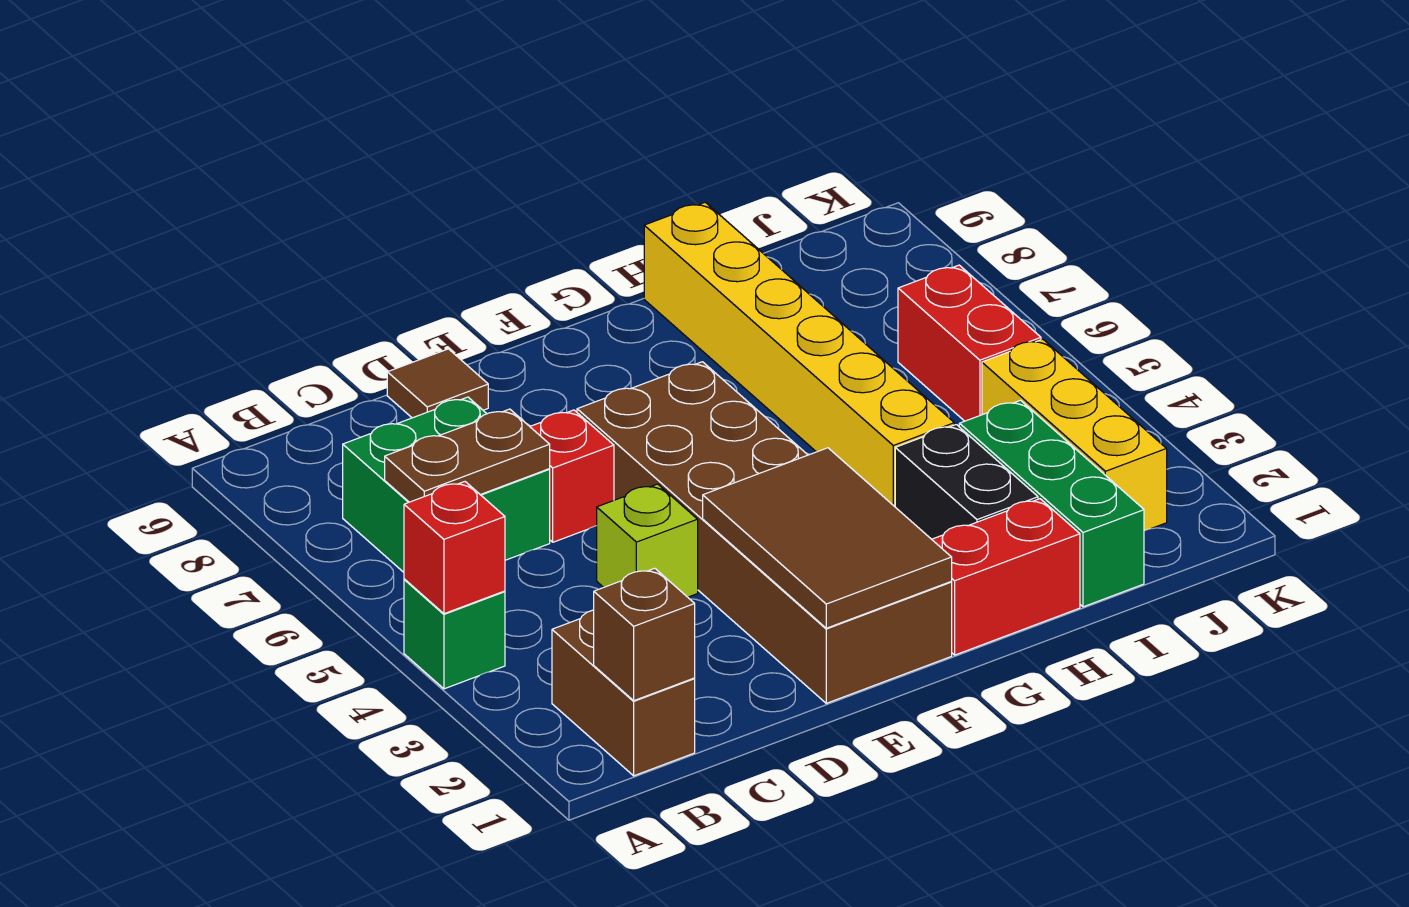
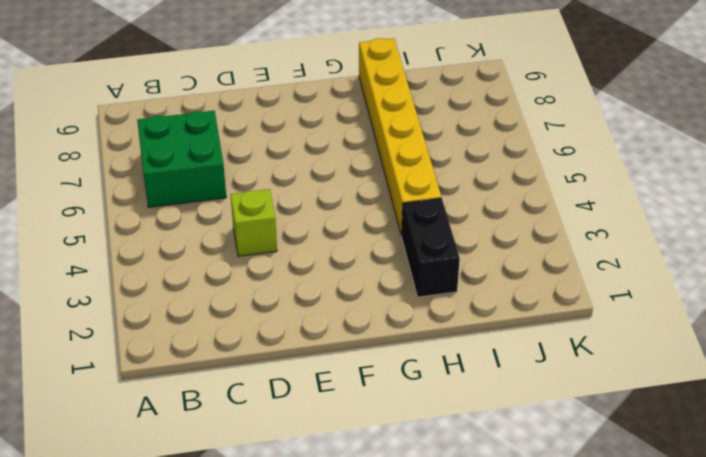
none -> green 1x1 brick [404,579,505,689]
none -> brown 1x2 brick [552,610,695,776]
none -> red 1x1 brick [530,410,614,542]

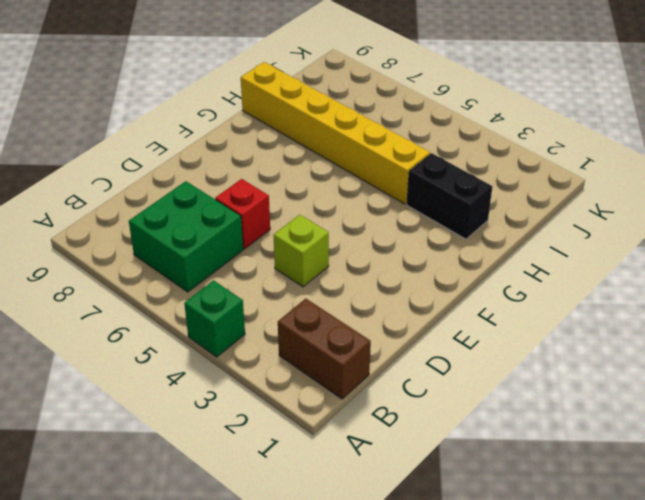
none -> brown 1x1 tile [387,349,488,418]
none -> brown 2x6 brick [577,362,952,703]
none -> red 1x2 brick [932,499,1080,655]

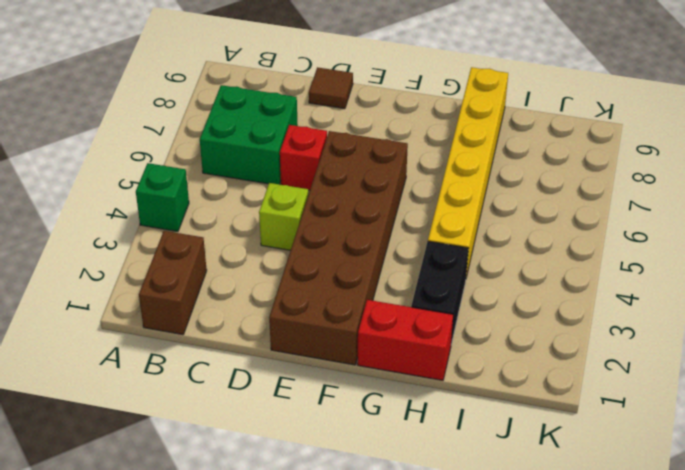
none -> green 1x3 brick [959,400,1144,607]
none -> yellow 1x3 brick [982,339,1167,531]
none -> red 1x2 brick [898,265,1041,421]

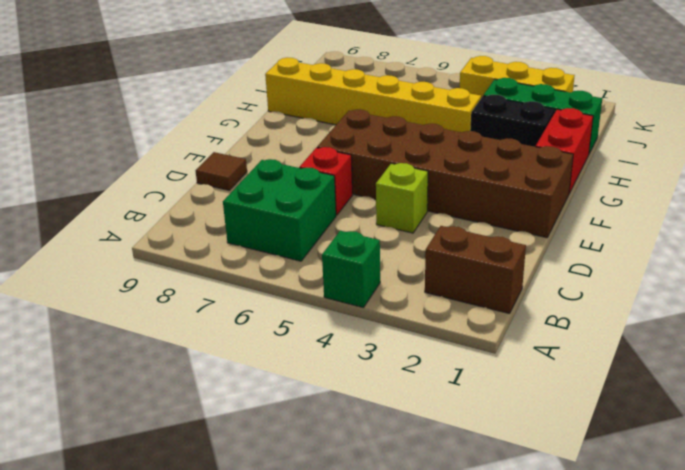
none -> red 1x2 brick [898,265,1041,421]
none -> red 1x1 brick [404,482,505,614]
none -> brown 1x1 brick [594,568,695,701]

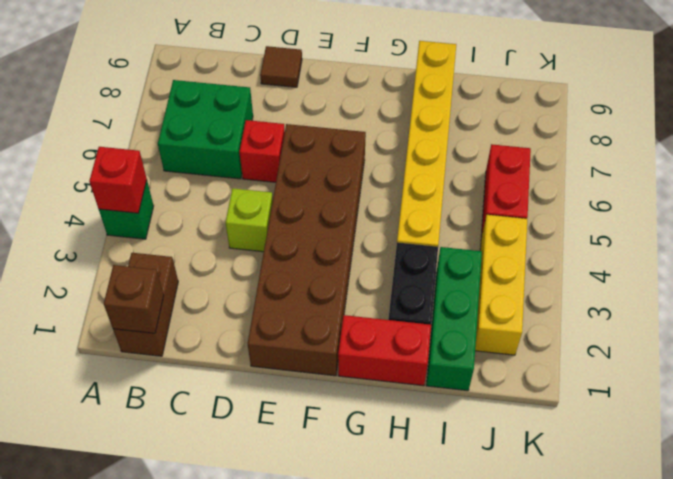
none -> brown 1x2 plate [385,409,550,502]
none -> brown 2x3 tile [703,448,952,628]

